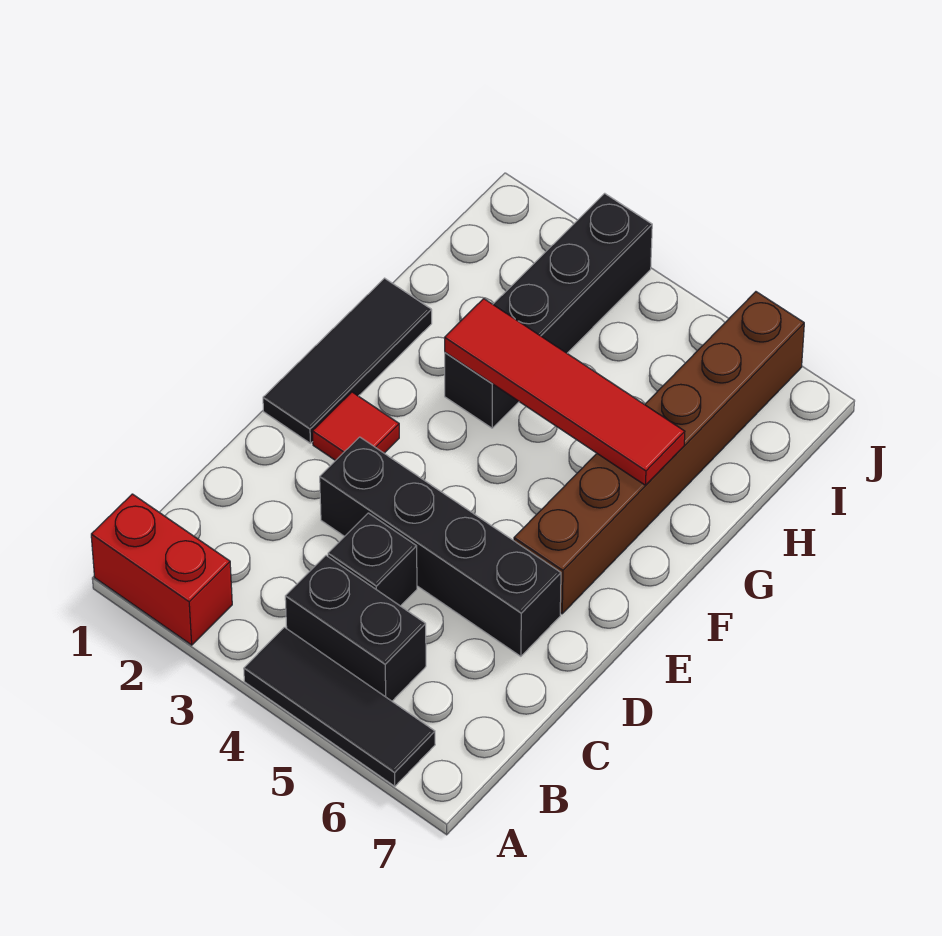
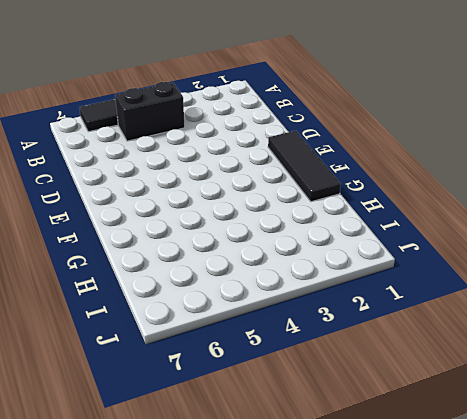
none -> red 1x2 brick [91,494,232,645]
none -> black 1x1 brick [328,513,417,606]

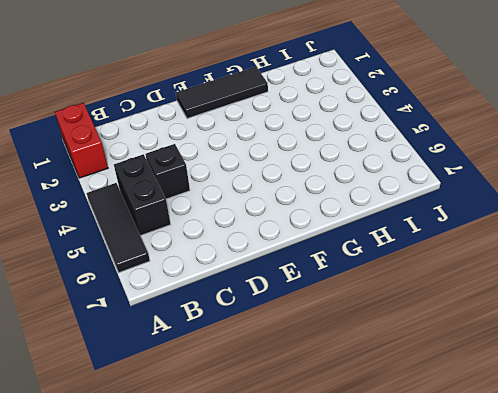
none -> black 1x4 brick [320,437,561,656]
none -> red 1x1 tile [312,392,399,461]

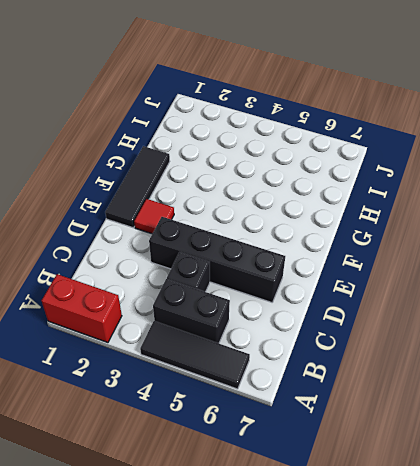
none -> brown 1x6 brick [514,292,804,614]
none -> black 1x4 brick [445,193,652,428]

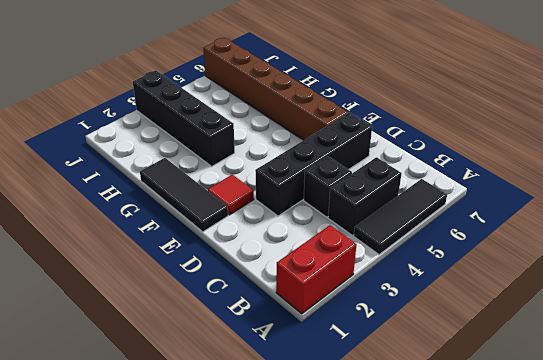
none -> red 1x4 tile [445,299,685,485]

